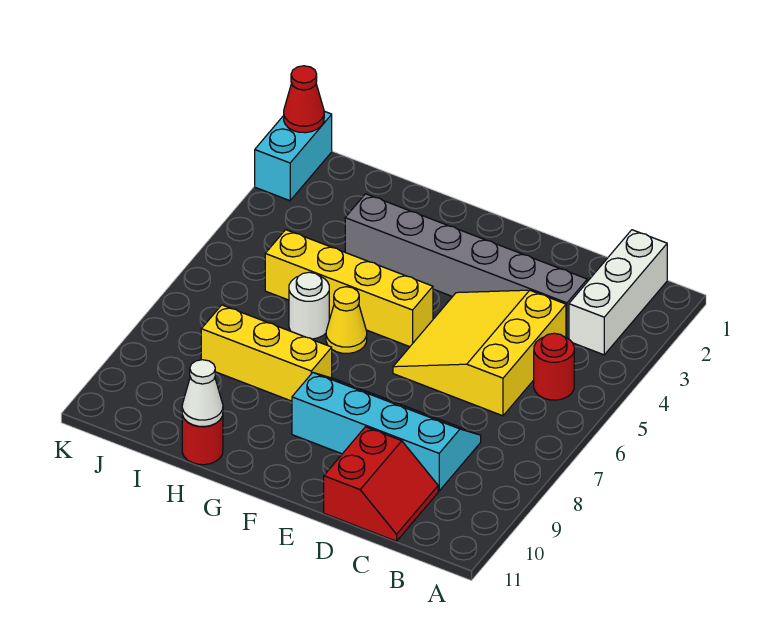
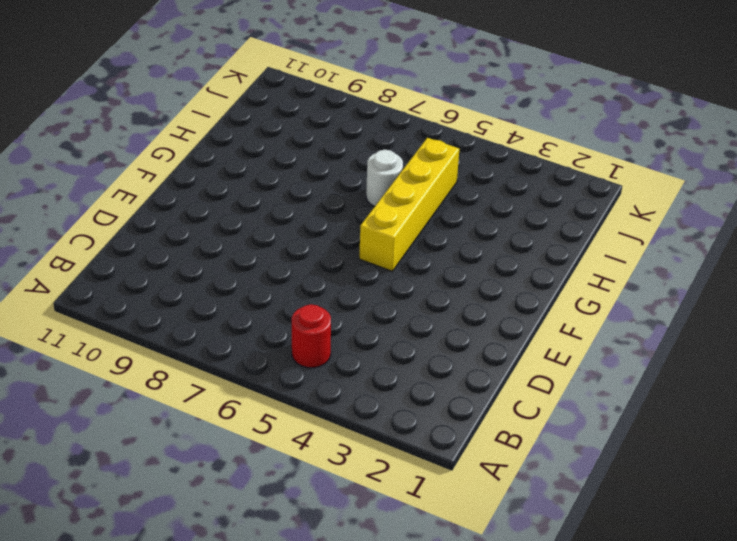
none -> white 1x3 brick [569,230,667,355]
none -> grey 1x6 brick [345,194,587,339]
none -> yellow 3x3 slope [393,290,566,416]

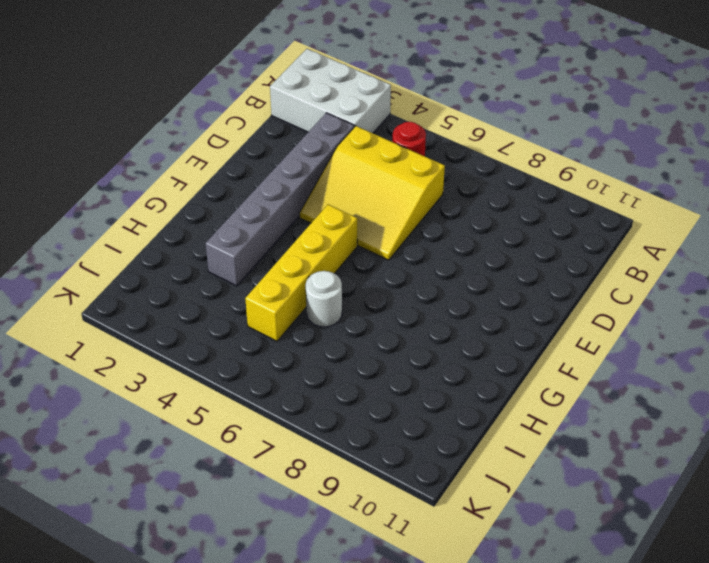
white 2x3 brick [270,49,391,133] -> white 1x3 brick [569,230,667,355]
none -> cyan 2x4 slope [292,373,481,491]
none -> red 2x2 slope [324,427,438,541]
none -> yellow 1x1 cone [326,287,367,353]

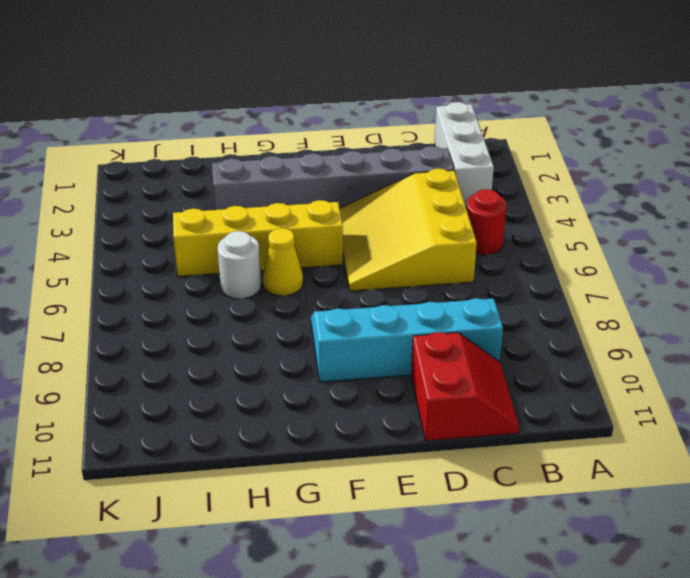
none -> yellow 1x3 brick [201,305,332,401]
none -> red 1x1 round brick [182,416,223,465]
none -> cyan 1x2 brick [255,111,332,201]

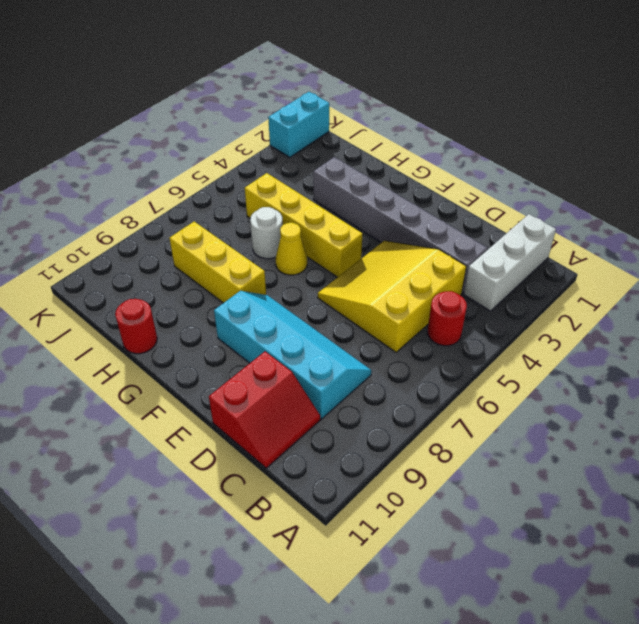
none -> white 1x1 cone [182,360,223,427]
none -> red 1x1 cone [284,66,324,133]

